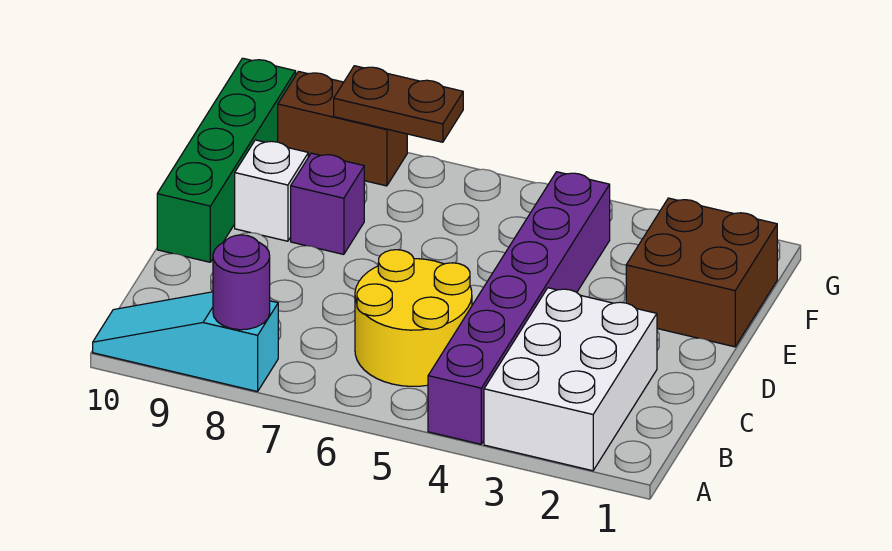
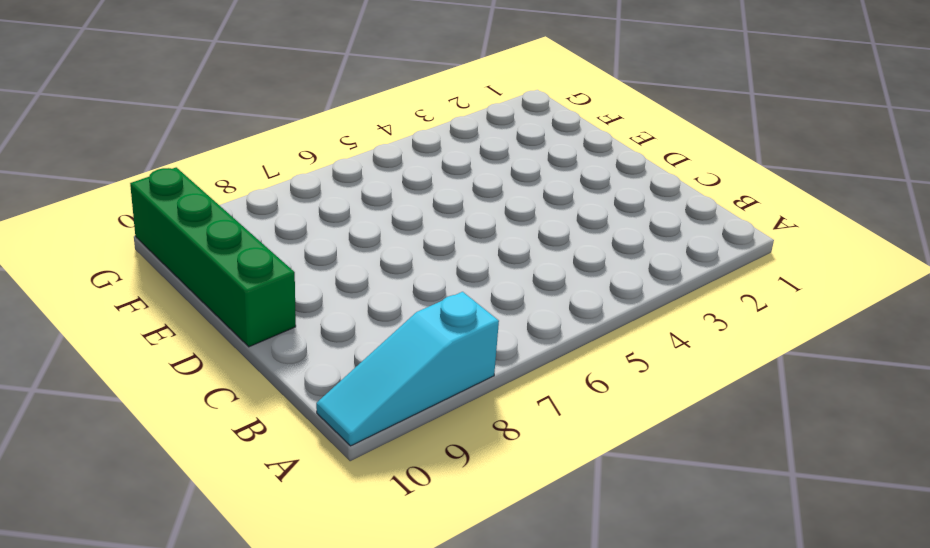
none -> white 2x3 brick [484,288,657,471]
none -> purple 1x6 brick [428,172,610,444]

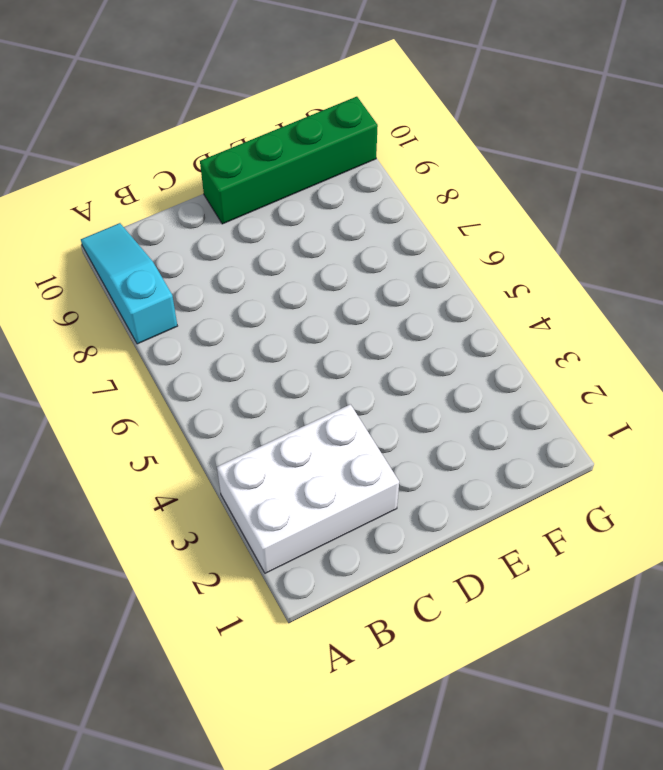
none -> purple 1x6 brick [428,172,610,444]
none -> yellow 2x2 round brick [355,250,472,386]

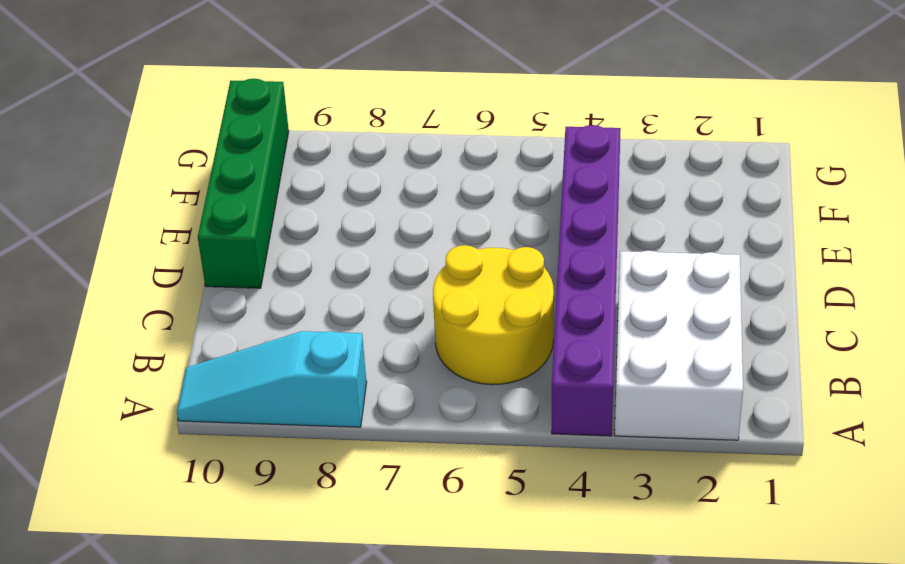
none -> brown 2x2 brick [626,198,777,347]
none -> purple 1x1 brick [291,153,364,254]

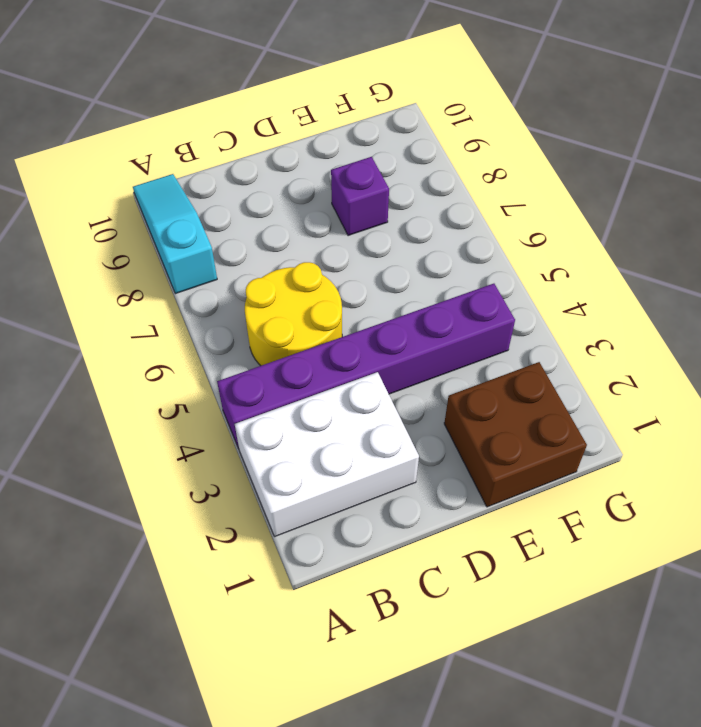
none -> green 1x4 brick [157,58,296,262]
none -> white 1x1 brick [235,140,308,241]

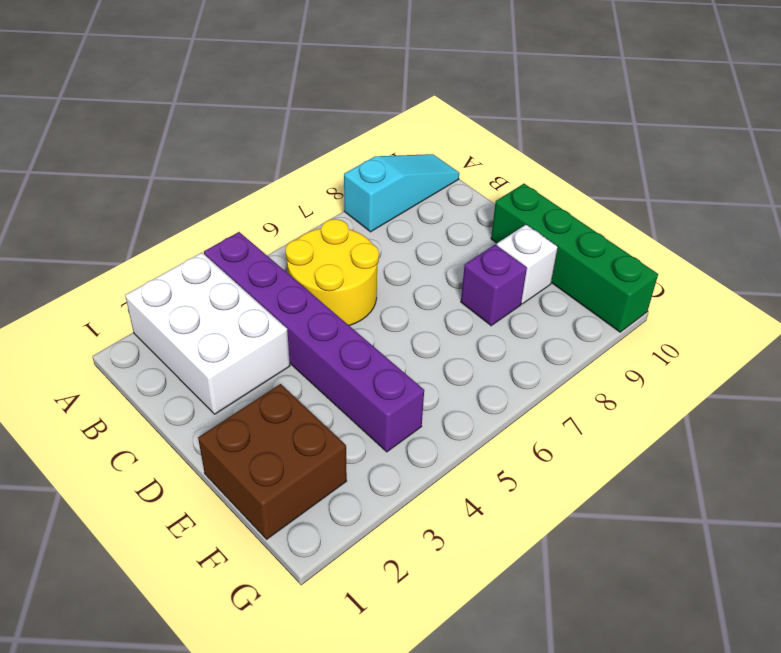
none -> brown 1x2 brick [278,72,407,186]
none -> purple 1x1 round brick [213,235,270,330]

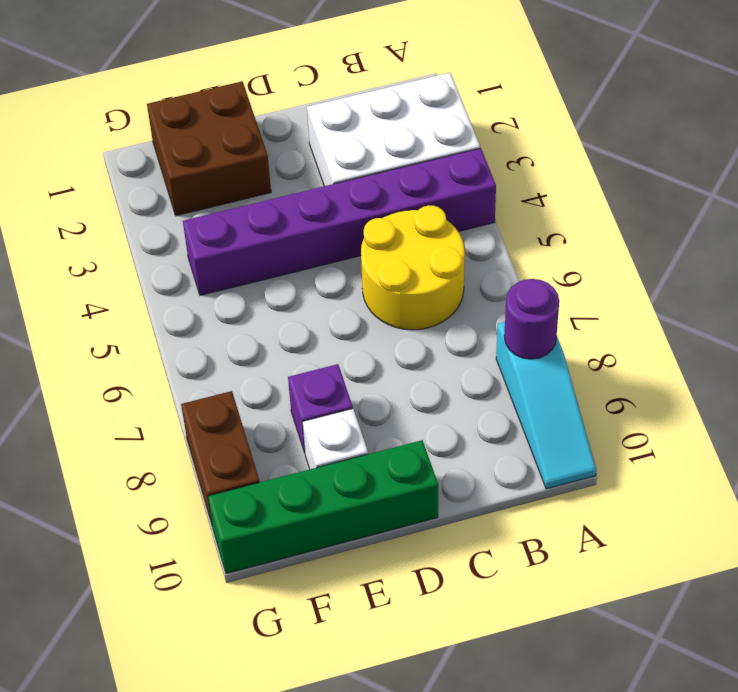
none -> brown 1x2 plate [334,66,463,142]

